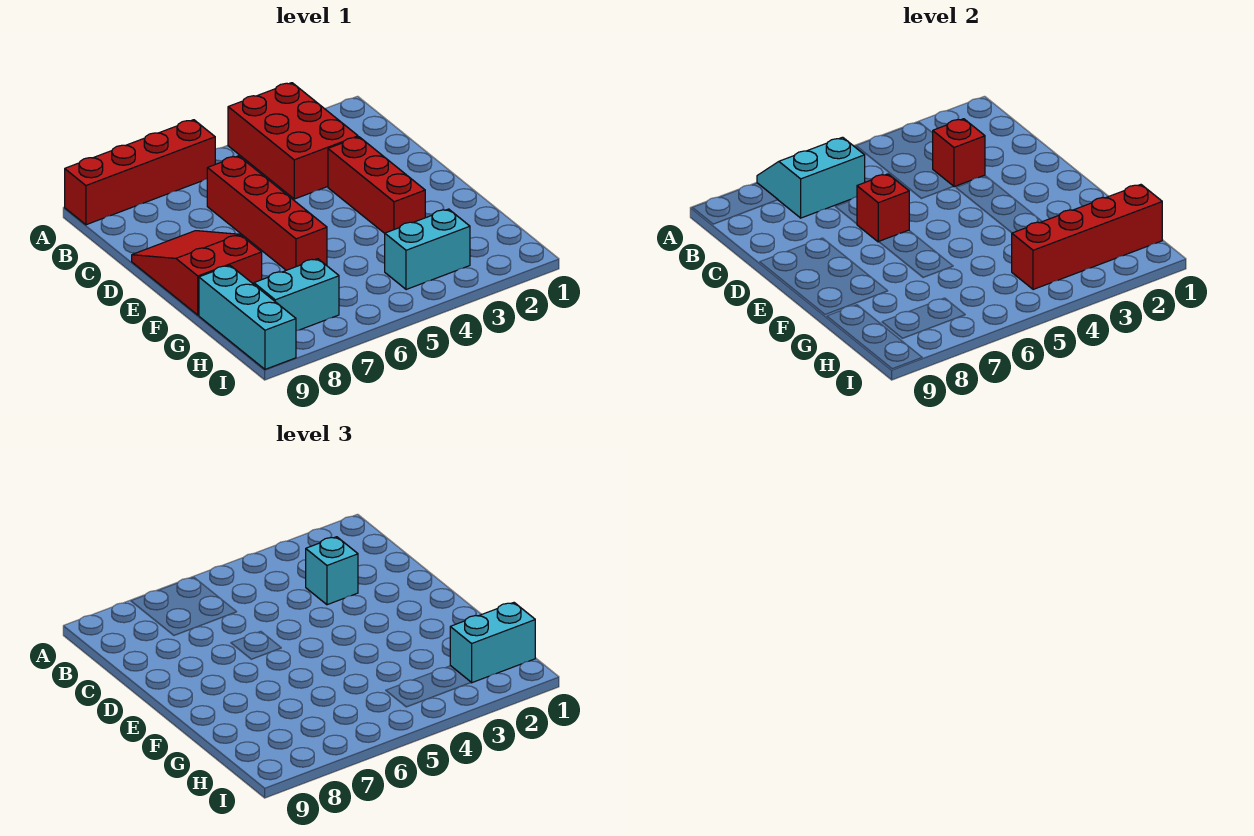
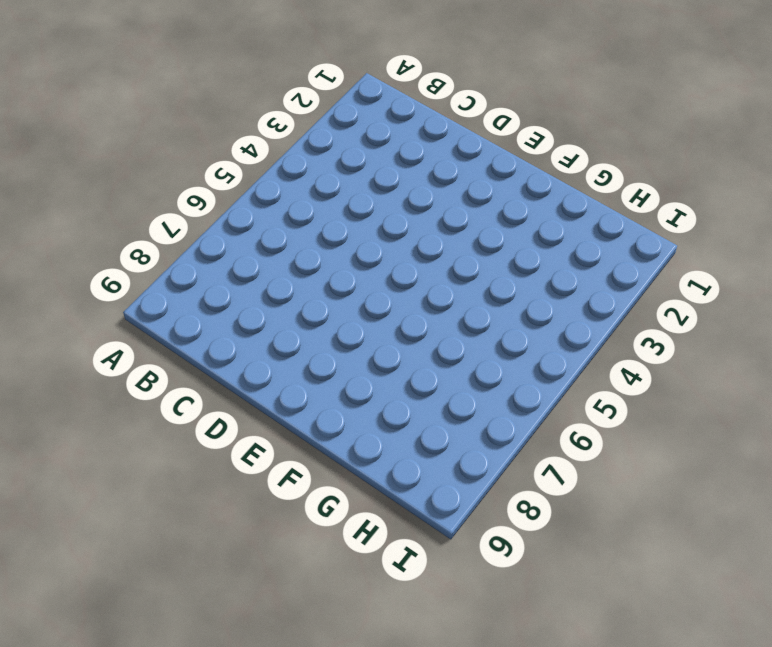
none -> red 2x3 brick [228,83,358,199]
none -> red 1x4 brick [65,120,215,225]
none -> red 1x4 brick [207,156,327,270]

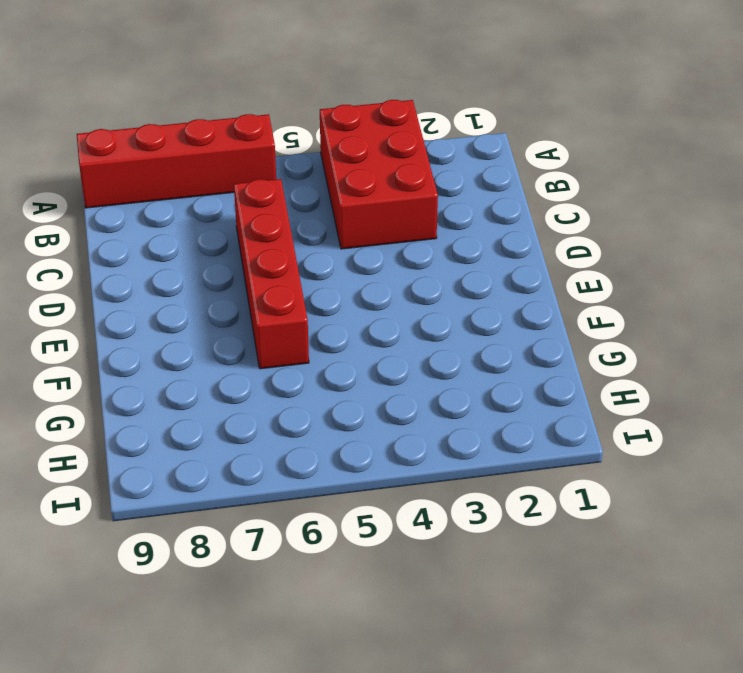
none -> red 1x3 brick [328,137,425,233]
none -> red 2x3 slope [132,231,262,315]
none -> cyan 1x3 brick [199,265,296,369]

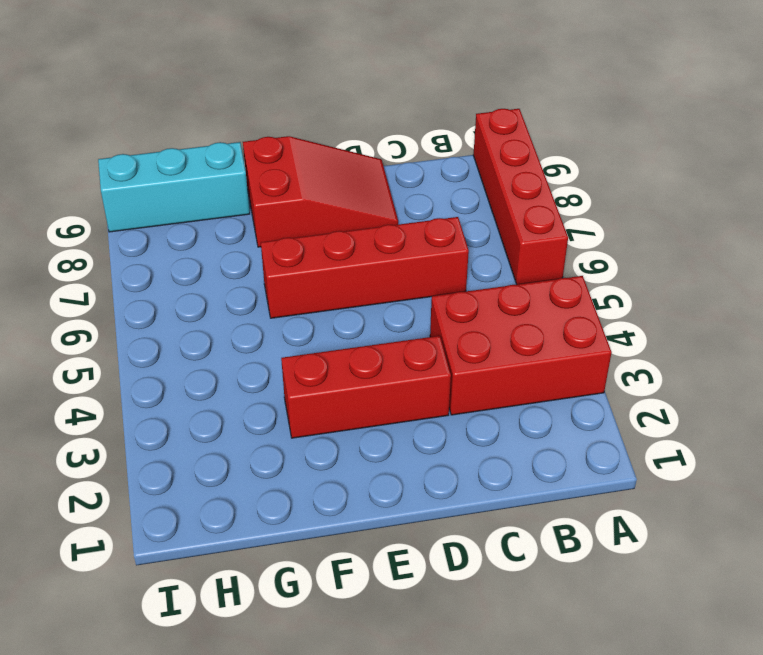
none -> cyan 1x2 brick [385,209,470,290]
none -> cyan 1x2 brick [254,259,339,331]
none -> cyan 2x2 slope [757,137,865,218]

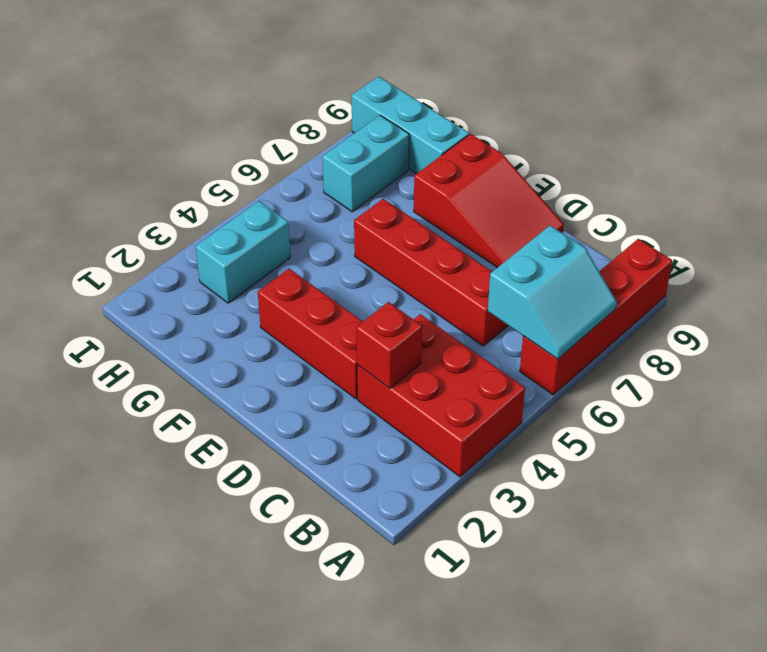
none -> red 1x1 brick [857,174,909,242]
none -> red 1x4 brick [1012,185,1162,290]
none -> cyan 1x1 brick [306,537,358,605]

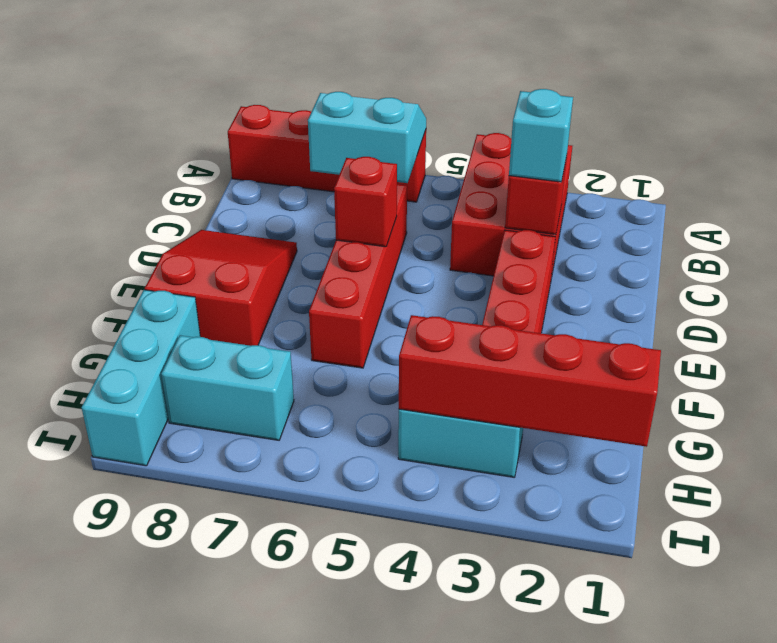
none -> cyan 1x2 brick [450,603,535,683]

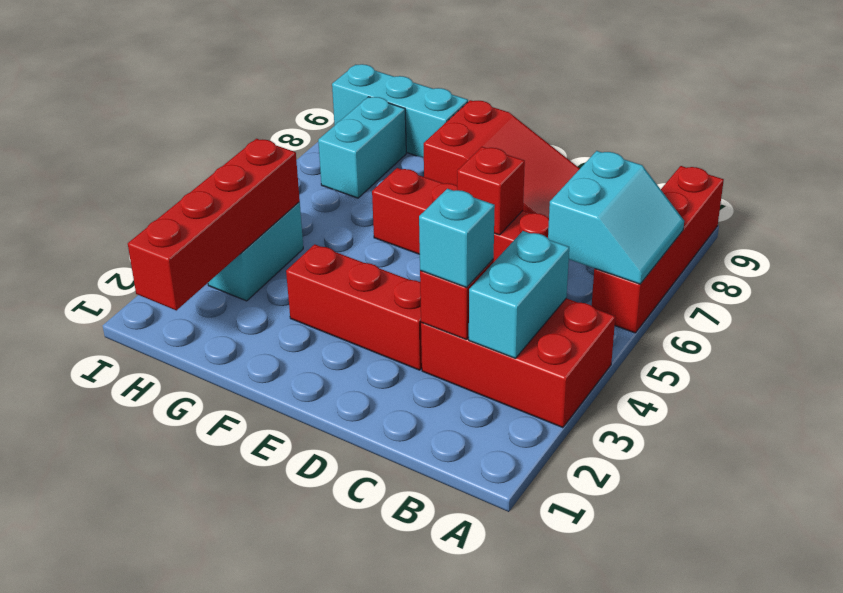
cyan 1x2 brick [469,231,569,358] -> cyan 1x2 brick moved to [450,603,535,683]

